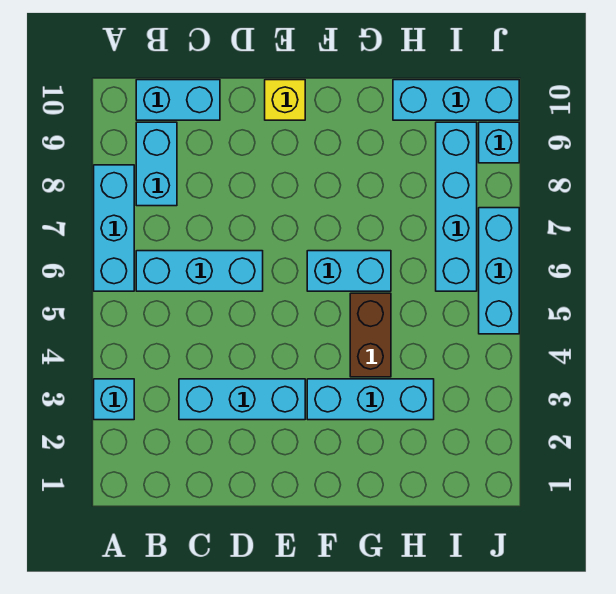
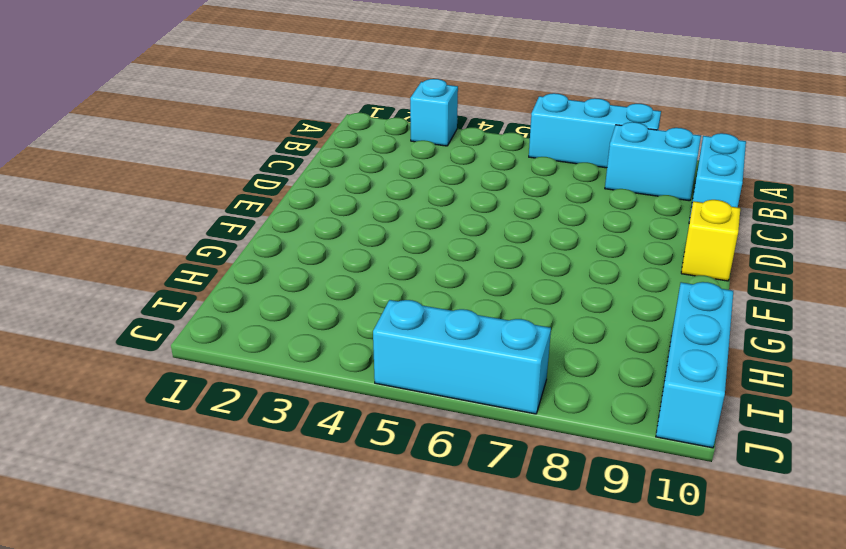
none -> cyan 1x3 brick [136,251,263,291]
none -> cyan 1x3 brick [179,379,305,420]
none -> cyan 1x3 brick [307,379,434,420]

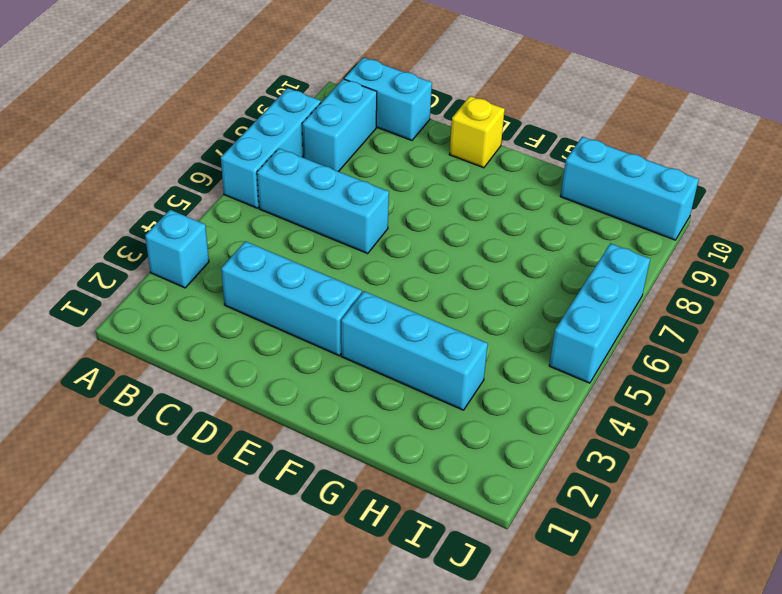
none -> cyan 1x2 brick [307,251,391,291]
none -> brown 1x2 brick [350,293,391,377]
none -> cyan 1x4 brick [436,122,477,291]

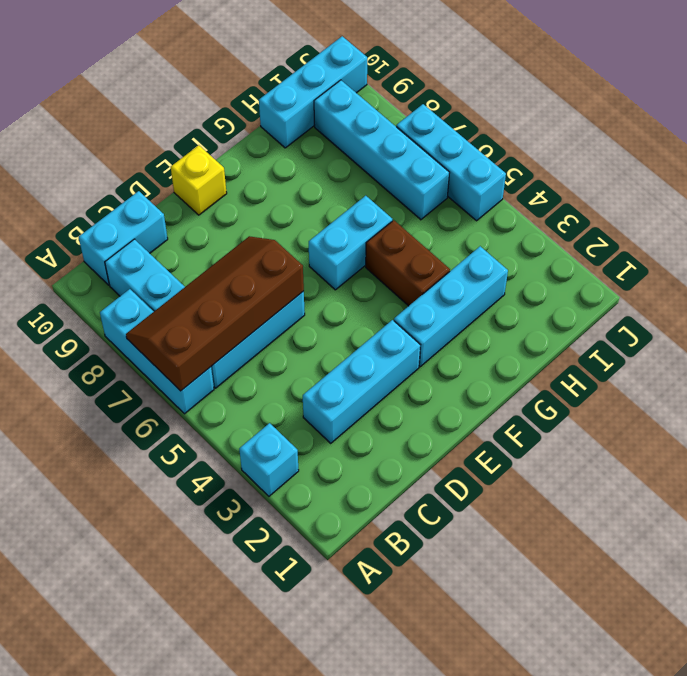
brown 2x4 slope [126,236,304,391] -> none
none -> cyan 1x1 brick [479,122,519,163]

